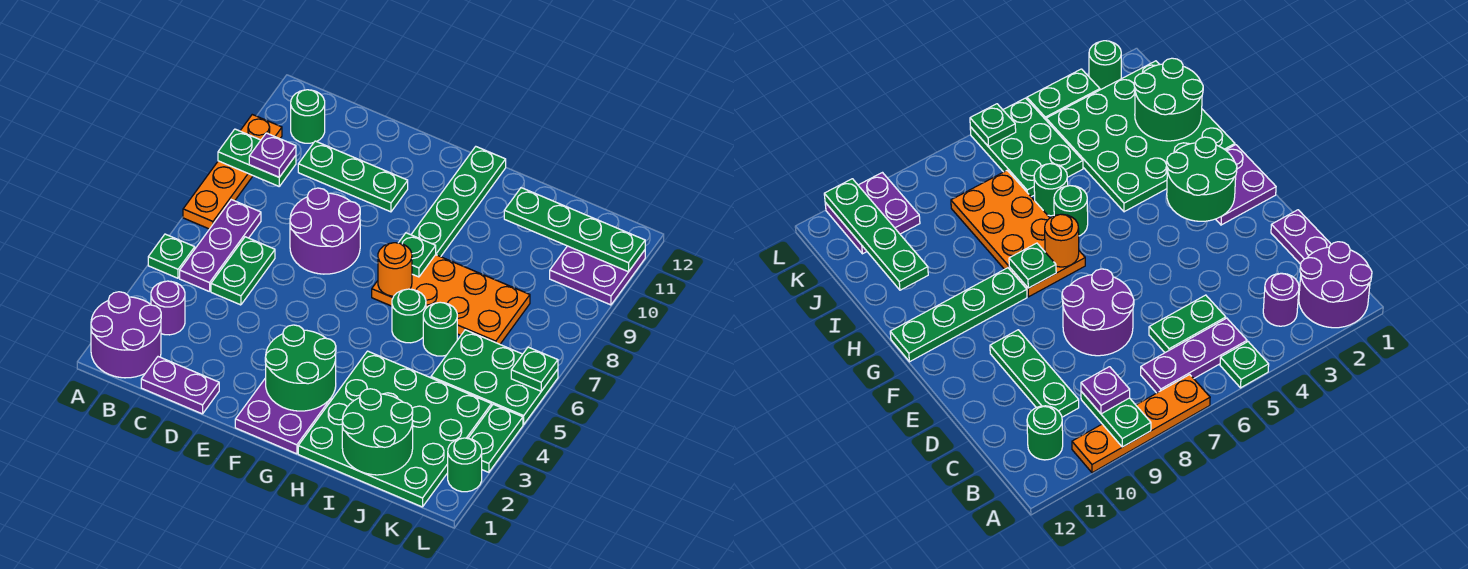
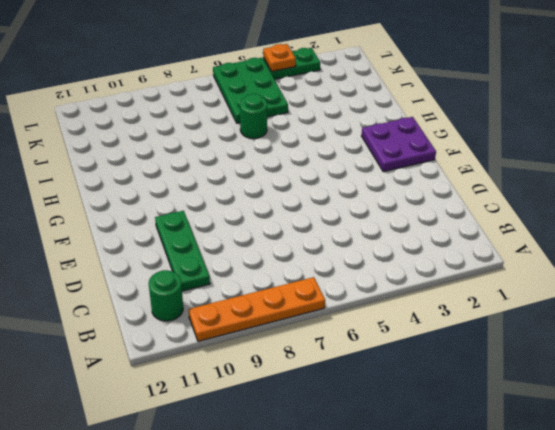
orange 1x1 plate [263,44,296,71] -> none
none -> purple 2x2 round brick [91,292,161,378]
none -> green 1x1 plate [148,234,195,278]
none -> purple 1x1 round brick [151,281,185,335]

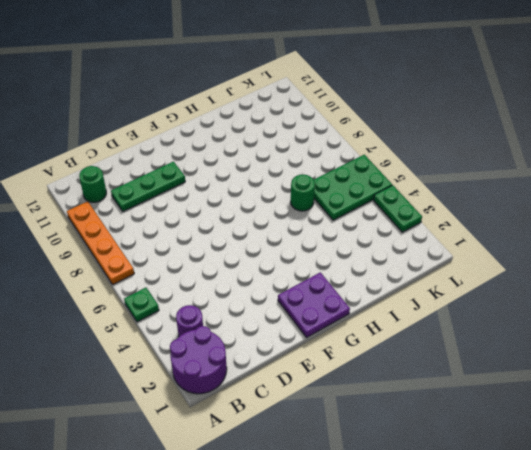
none -> purple 1x3 plate [180,200,261,292]
none -> purple 1x2 plate [141,357,219,414]
none -> green 1x2 plate [211,237,275,305]

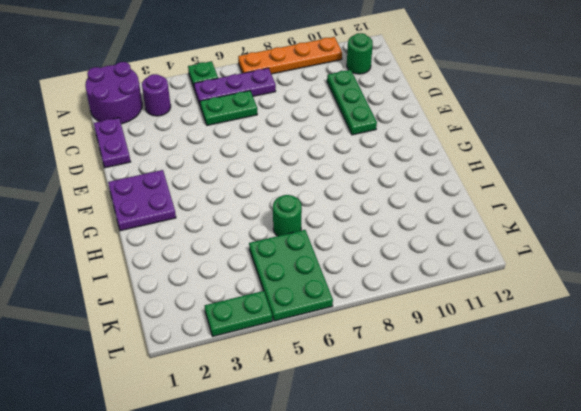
none -> purple 2x2 round brick [290,188,360,274]
none -> orange 2x4 plate [372,255,530,344]
none -> green 1x4 plate [411,147,506,257]

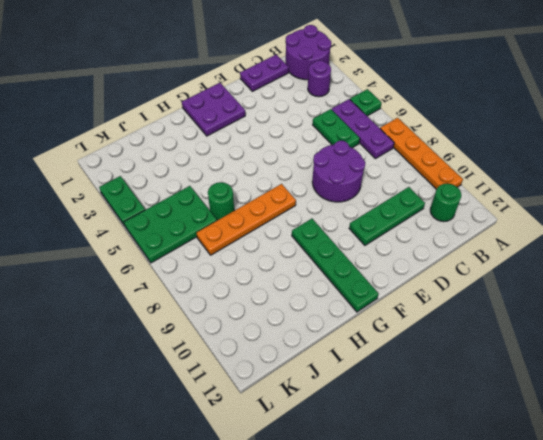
orange 1x4 plate [196,184,296,255] -> orange 2x4 plate [372,255,530,344]
none -> green 4x4 plate [298,351,492,507]
none -> green 1x1 round brick [392,289,426,343]
none -> purple 2x2 plate [550,246,645,305]

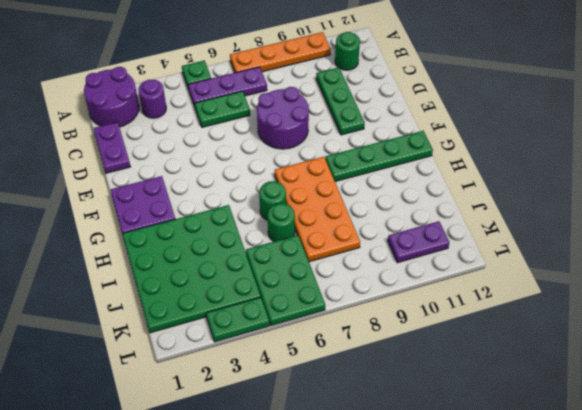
purple 1x2 plate [388,221,449,263] -> purple 2x2 plate [550,246,645,305]
none -> green 1x1 round brick [448,438,482,492]
none -> green 1x2 plate [218,129,296,186]
none -> green 2x2 round brick [265,325,336,411]

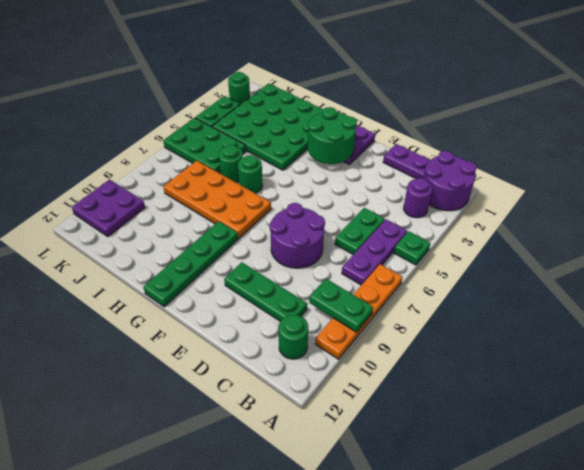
none -> orange 1x1 round brick [378,243,412,296]
none -> green 1x1 plate [399,233,436,277]
none -> green 2x2 round brick [342,389,413,475]

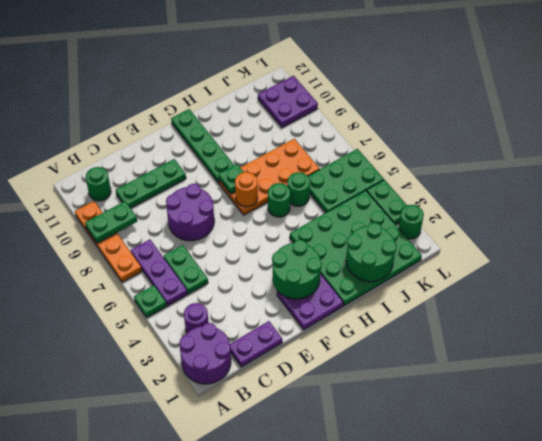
none -> green 1x4 plate [504,188,645,272]
none -> green 1x1 plate [511,347,558,391]
none -> purple 1x1 plate [249,133,296,177]

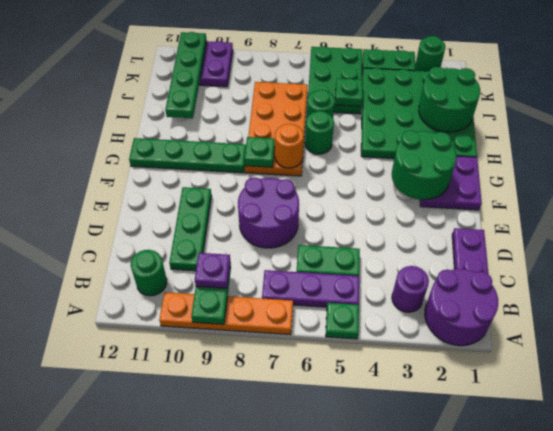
green 1x1 plate [335,78,363,106] -> green 1x1 plate moved to [511,347,558,391]

